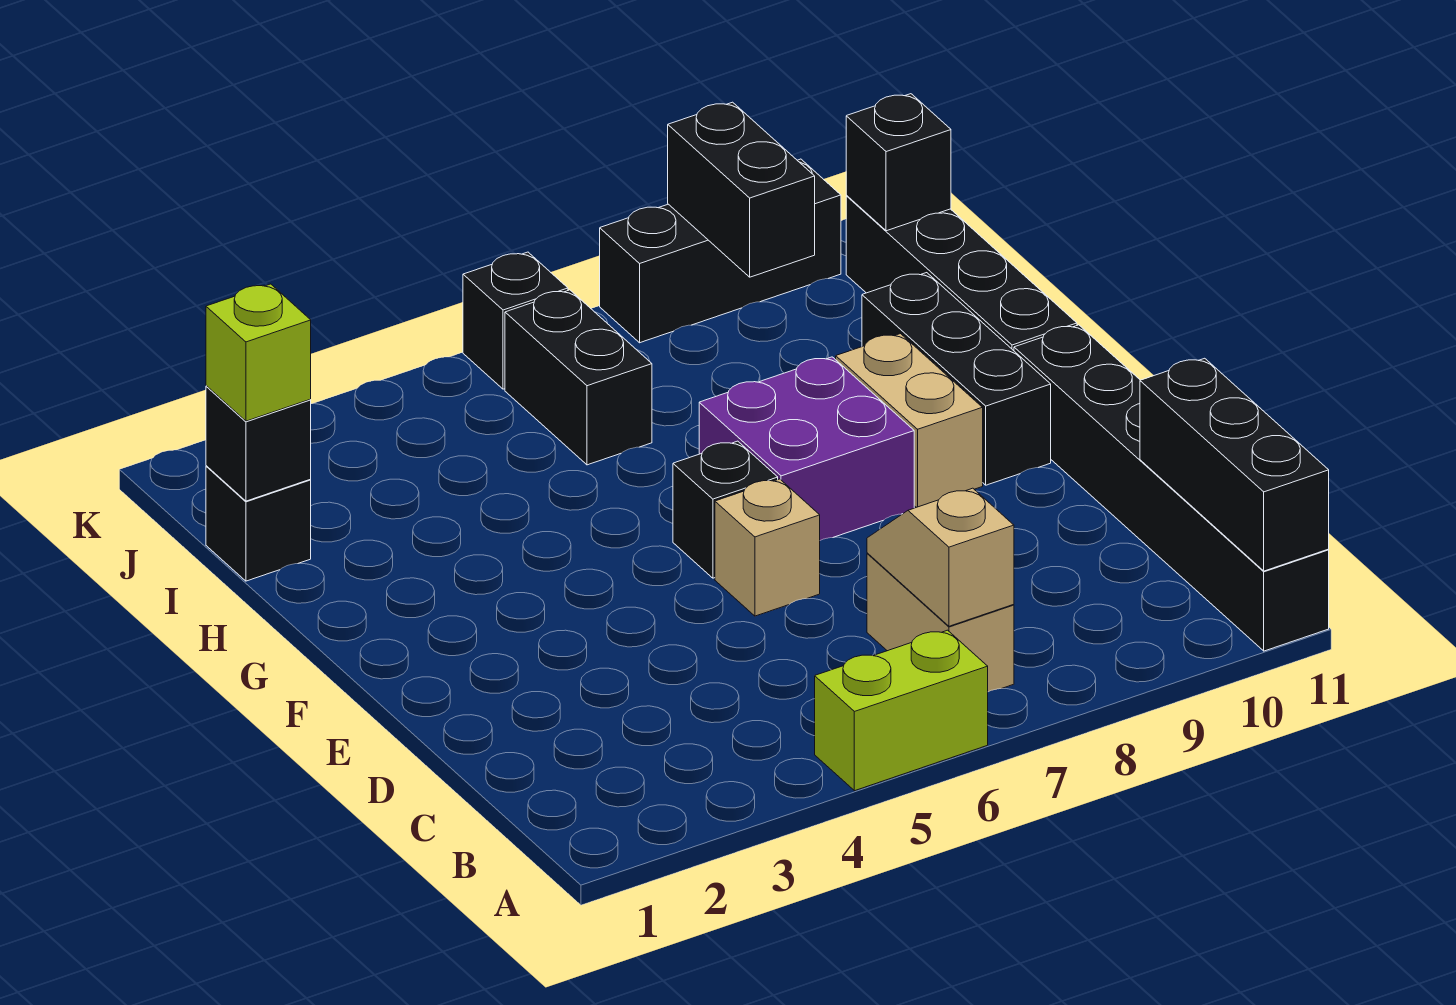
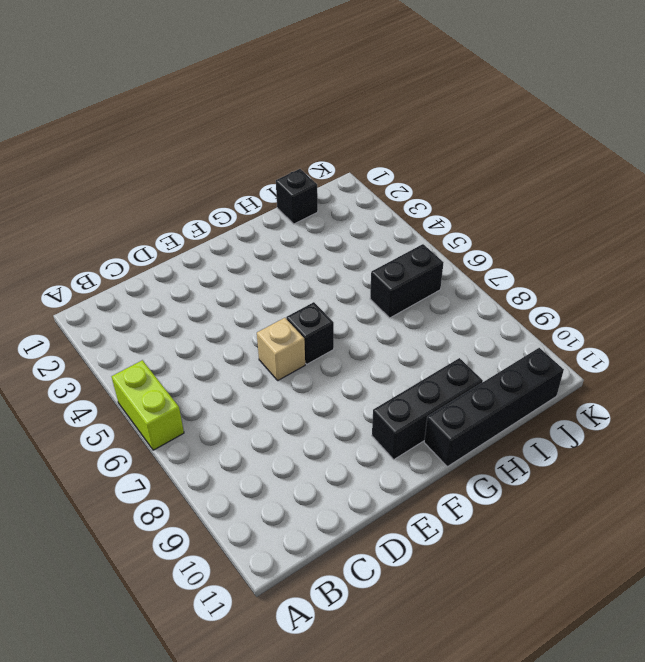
none -> black 1x6 brick [1014,325,1329,651]
none -> tan 1x2 brick [867,553,1014,692]
none -> purple 2x2 brick [699,357,914,540]

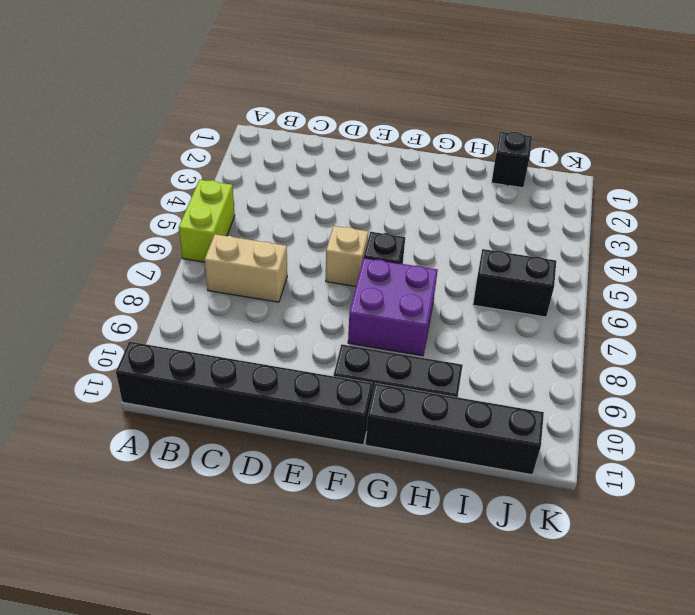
none -> tan 1x2 brick [836,334,983,507]
none -> black 1x1 brick [463,252,568,389]
none -> black 1x3 brick [600,159,841,343]

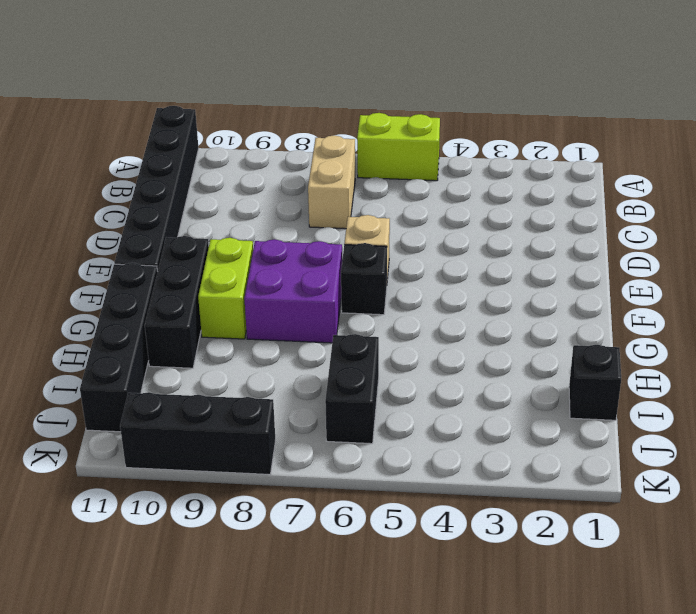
lime 1x2 brick [198,238,253,339] -> tan 1x2 brick [836,334,983,507]
none -> black 1x1 brick [463,252,568,389]
none -> black 1x3 brick [1140,358,1329,571]
none -> tan 1x2 slope [867,488,1014,626]

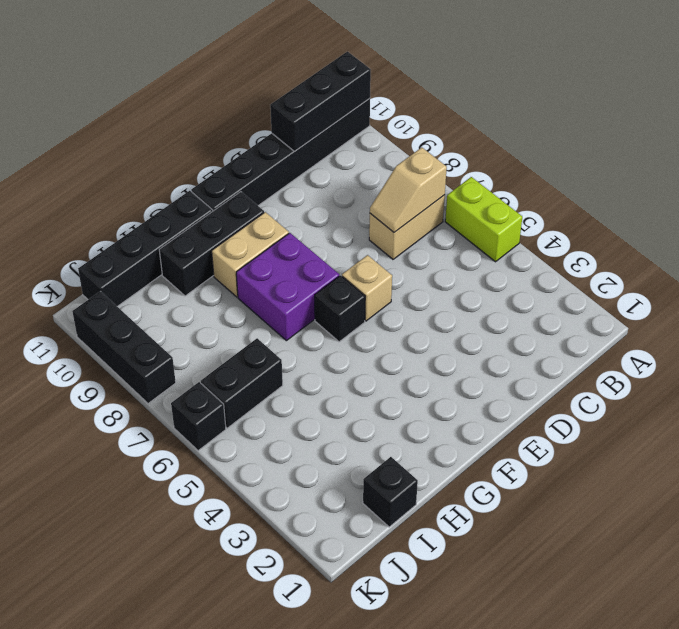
none -> black 1x1 brick [206,386,311,501]
none -> black 1x2 brick [668,102,815,277]
none -> black 1x1 brick [846,94,951,231]

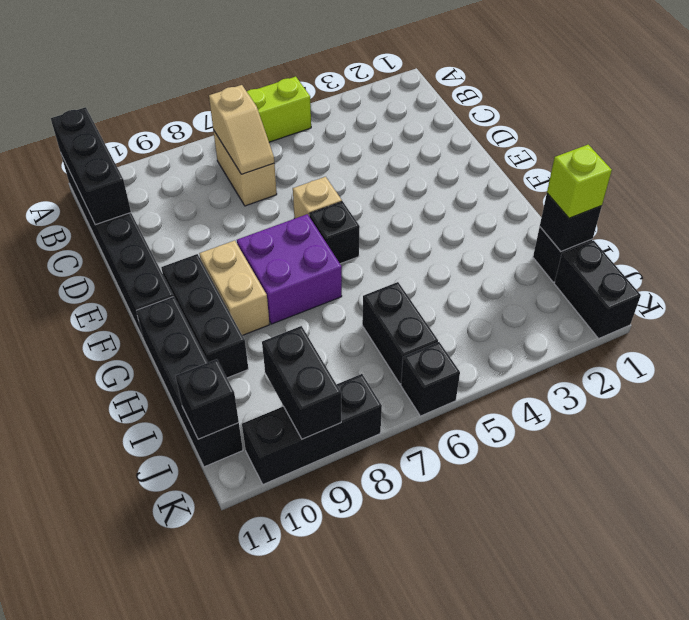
black 1x2 brick [554,240,641,338] -> none

